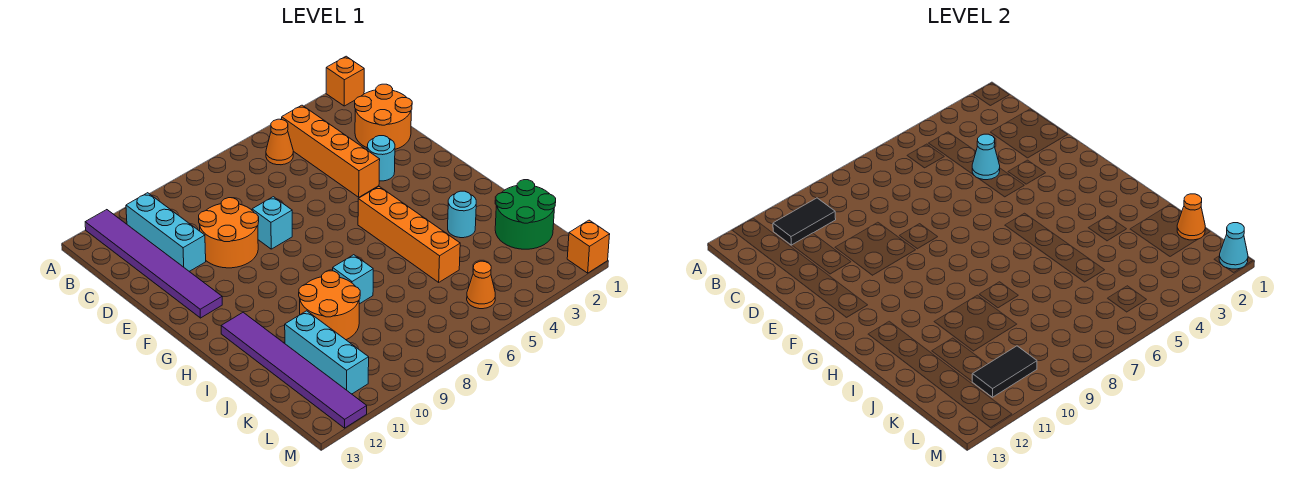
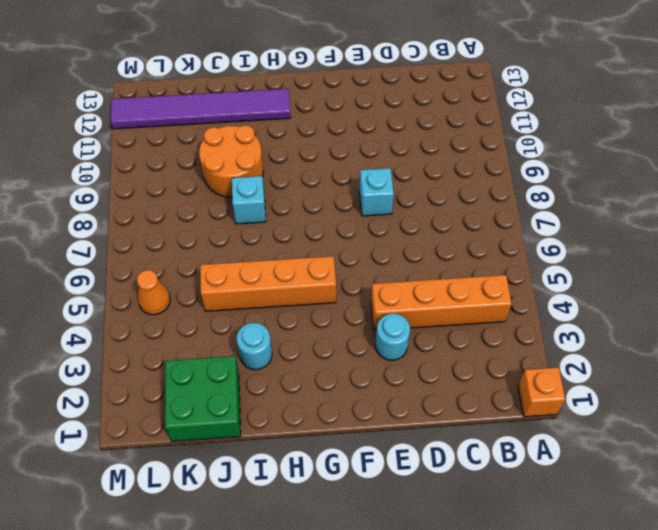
green 2x2 brick [165,356,241,441] -> green 2x2 round brick [495,180,556,249]
none -> purple 1x6 tile [85,210,222,318]
none -> orange 1x1 cone [266,119,293,165]
none -> cyan 1x3 brick [126,193,206,271]

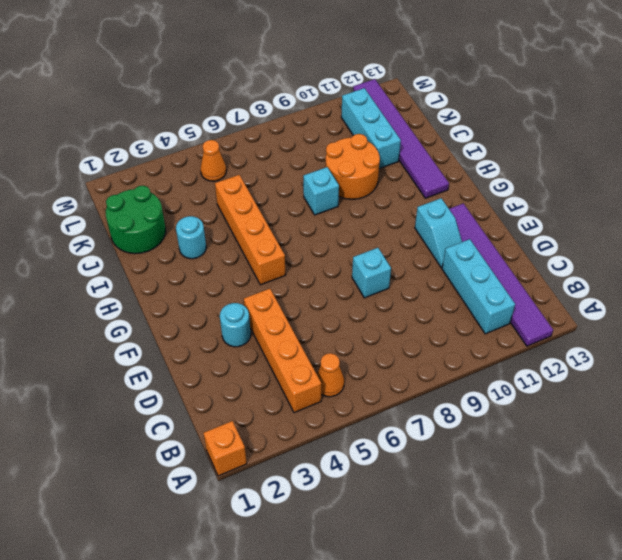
cyan 1x2 slope [415,198,462,268] -> none
none -> orange 2x2 round brick [355,84,412,149]
none -> orange 2x2 round brick [199,198,259,268]
none -> orange 1x1 brick [567,220,610,273]

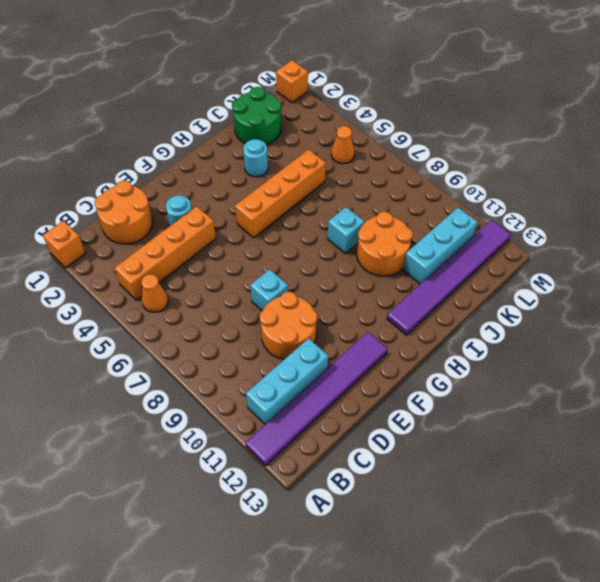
none -> black 1x2 tile [773,198,836,245]
none -> cyan 1x1 cone [972,134,1000,180]
none -> orange 1x1 cone [1177,194,1205,240]

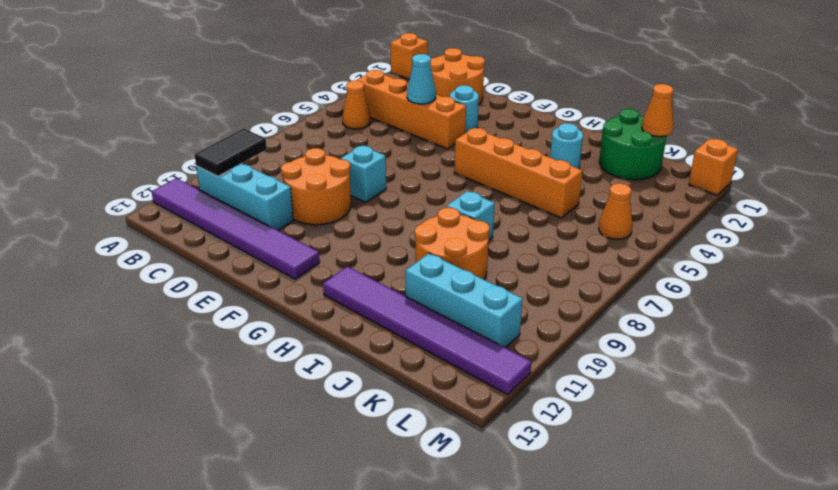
none -> black 1x2 tile [972,346,1037,397]
none -> cyan 1x1 cone [1219,223,1248,269]

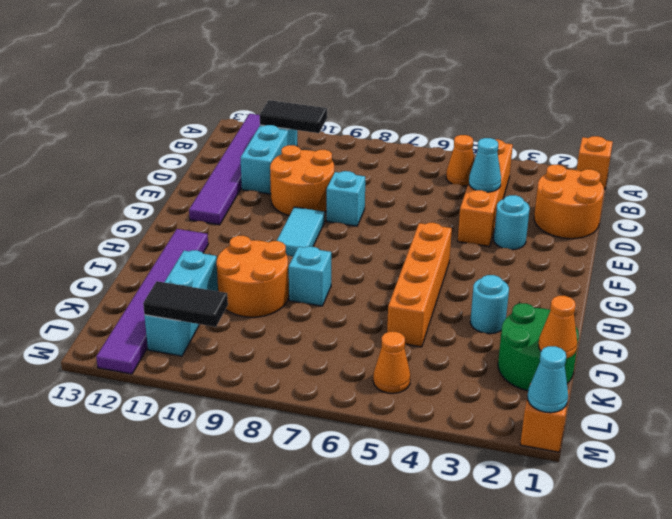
cyan 1x2 tile [277,207,325,257] -> none

